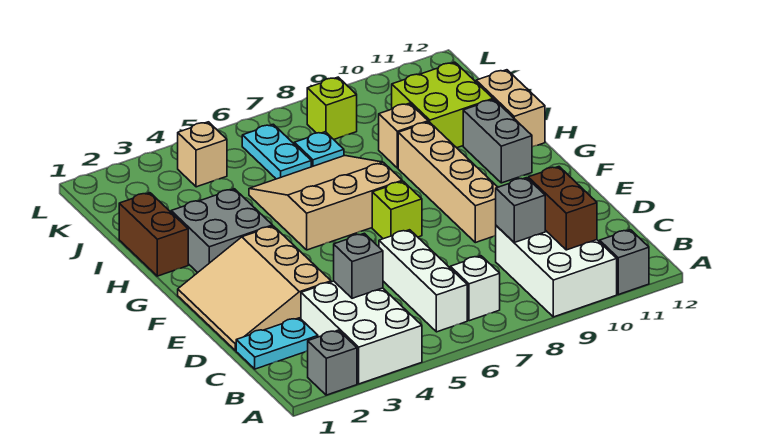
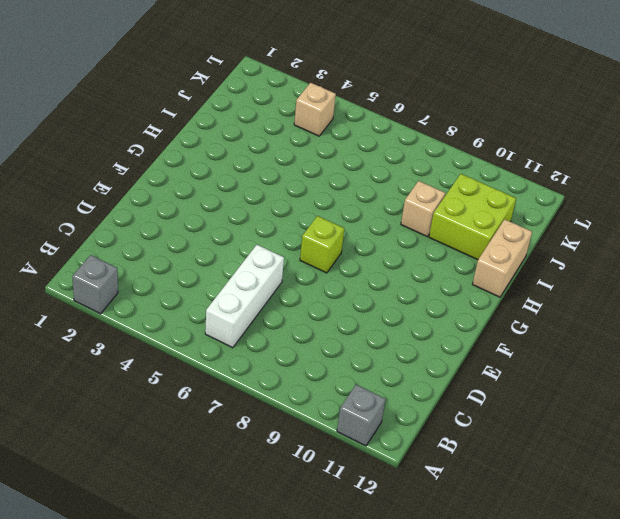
none -> white 2x3 brick [301,281,422,384]
none -> white 2x3 brick [496,226,617,317]
none -> white 1x1 brick [450,256,500,321]

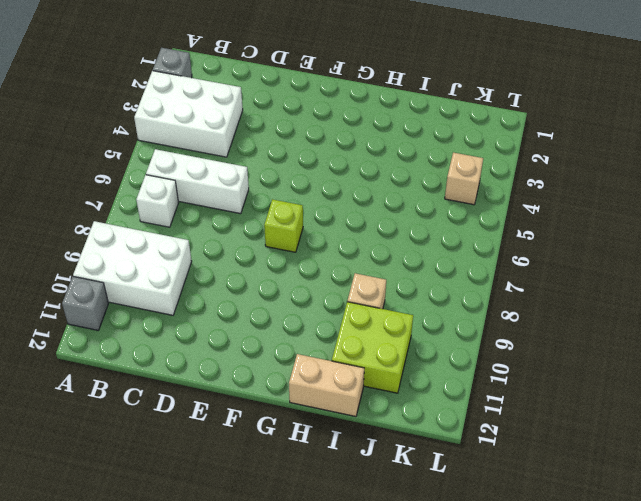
none -> cyan 1x2 plate [236,318,318,369]
none -> tan 3x3 slope [178,226,331,351]
none -> tan 1x4 brick [398,122,498,243]

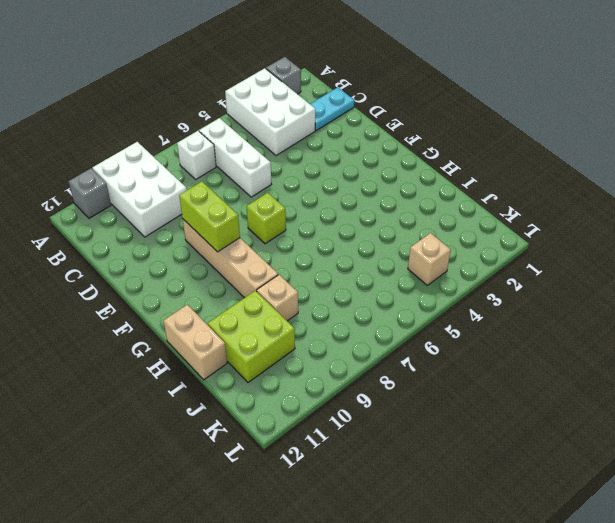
lime 1x2 brick [179,181,240,252] -> none
none -> tan 3x3 slope [178,226,331,351]
none -> grey 2x2 brick [171,189,273,273]
none -> tan 3x3 slope [249,156,402,250]

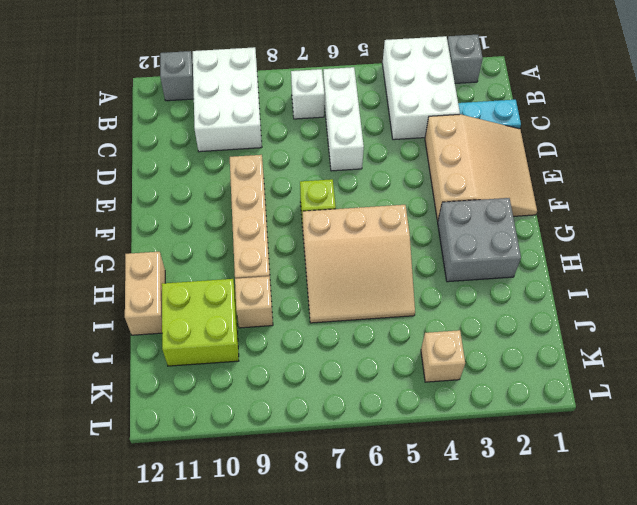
none -> grey 1x2 brick [463,100,532,183]
none -> brown 1x2 brick [119,193,188,276]
none -> cyan 1x2 plate [242,124,311,179]

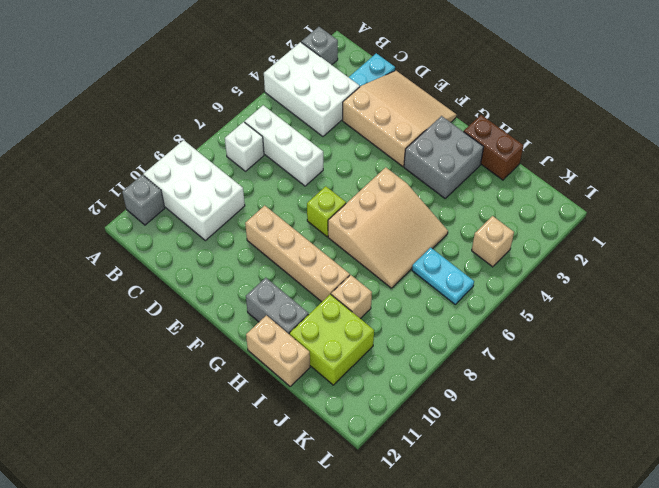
none -> cyan 1x1 plate [294,132,344,167]
none -> lime 1x1 brick [307,77,357,139]
none -> brown 1x2 brick [528,167,597,250]

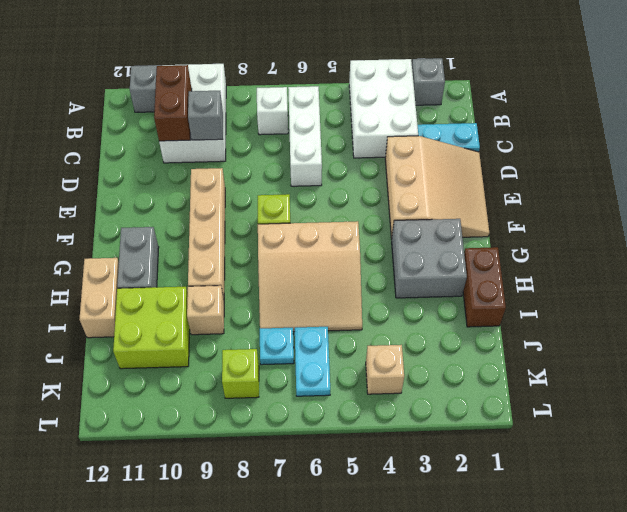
none -> grey 1x1 brick [334,233,383,298]

